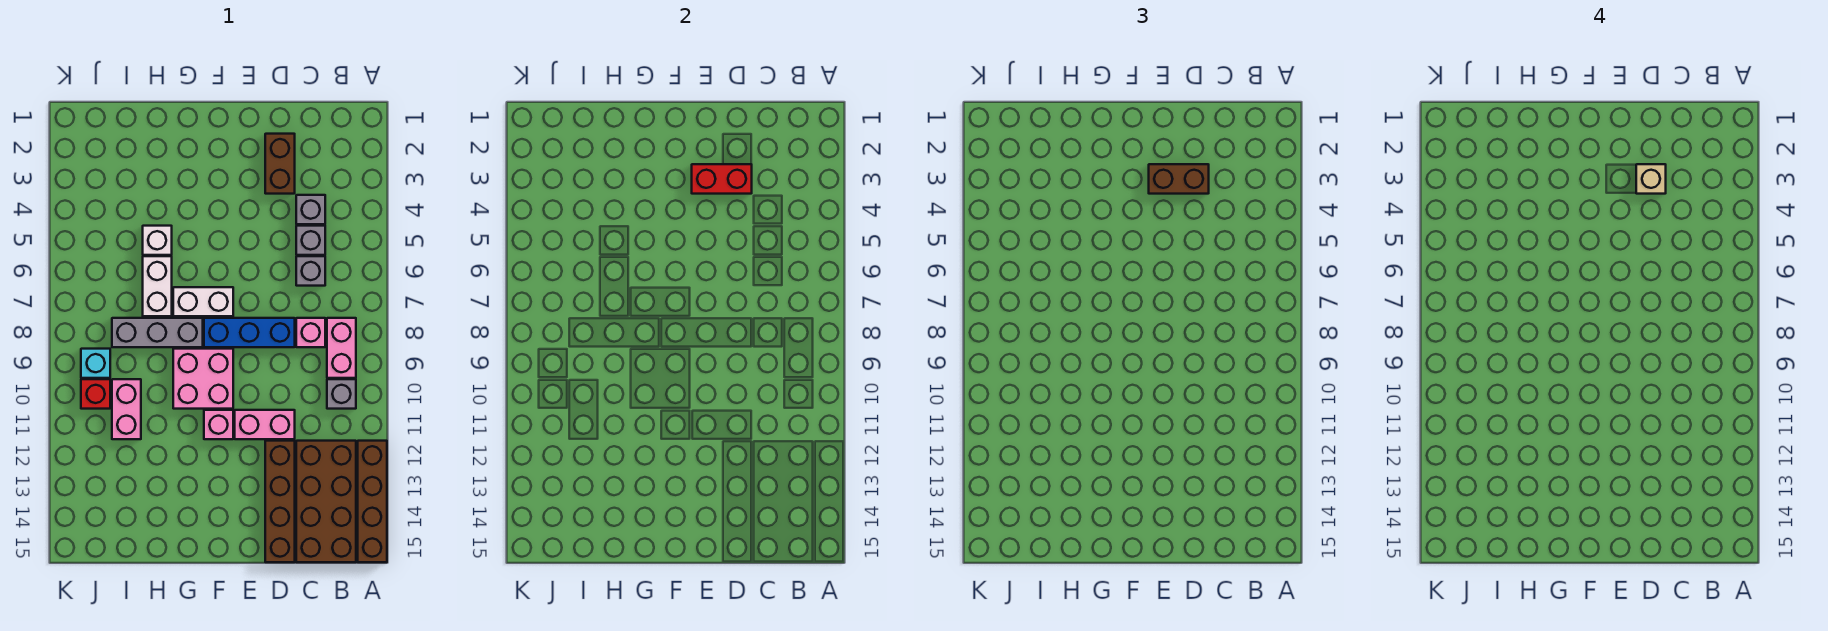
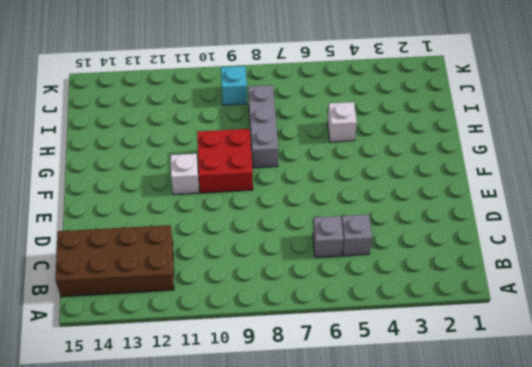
red 2x2 brick [197,129,253,193] -> pink 2x2 brick [173,349,233,409]
white 1x1 brick [171,154,199,194] -> pink 1x1 brick [204,410,233,439]
none -> brown 1x4 brick [358,441,387,562]
none -> pink 1x2 brick [327,318,356,378]
none -> grey 1x1 brick [327,379,356,409]

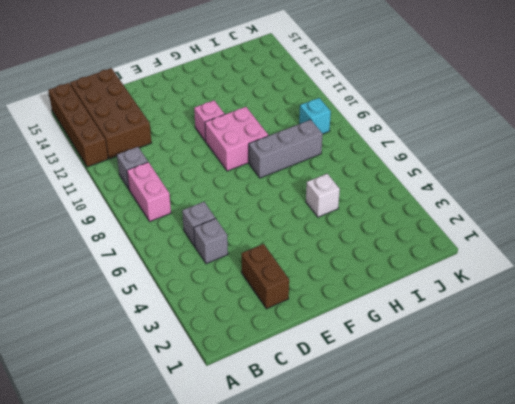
none -> grey 1x1 brick [296,195,325,224]
none -> pink 1x1 brick [296,318,325,347]
none -> blue 1x3 brick [204,318,295,347]

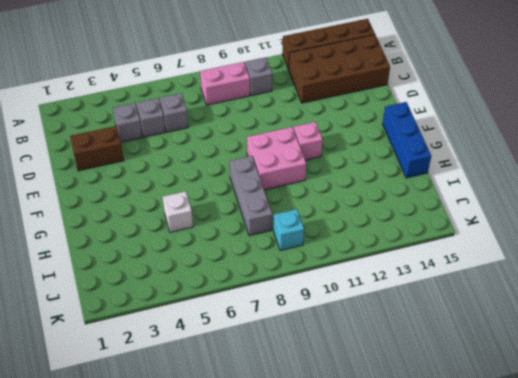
blue 1x3 brick [383,102,431,178] -> blue 1x3 brick moved to [204,318,295,347]
none -> pink 1x1 brick [296,318,325,347]
none -> pink 1x2 brick [235,410,295,439]
none -> brown 1x4 brick [265,441,295,562]

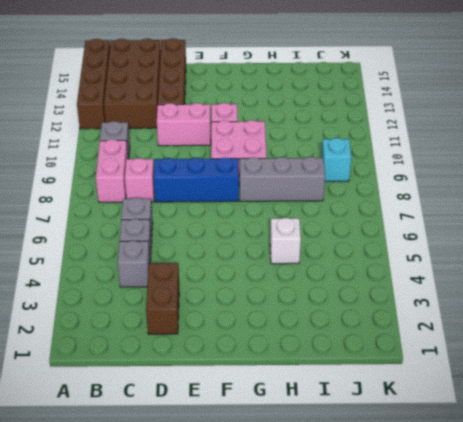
none -> white 1x2 brick [173,287,233,316]
none -> white 1x2 brick [143,256,172,316]
none -> pink 1x2 brick [112,379,141,439]

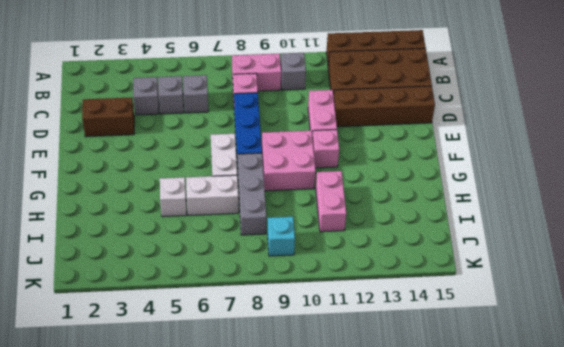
pink 1x2 brick [316,171,346,232] -> pink 1x2 brick turned to [112,379,141,439]
none -> red 1x1 brick [81,379,110,409]
none -> red 1x2 brick [692,164,752,194]
none -> brown 1x2 brick [1149,164,1209,194]

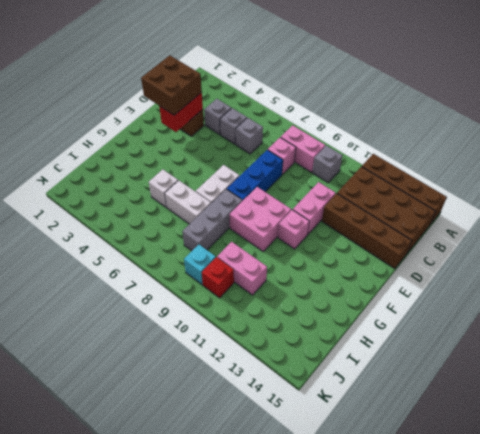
brown 2x2 brick [141,55,202,115] -> brown 1x2 brick [1149,164,1209,194]
none -> tan 1x1 brick [1636,164,1666,194]

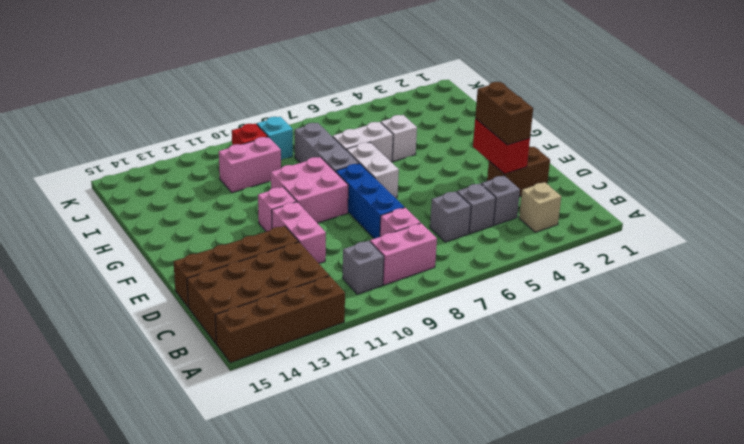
tan 1x1 brick [519,182,561,232] -> tan 1x1 brick moved to [1636,164,1666,194]

